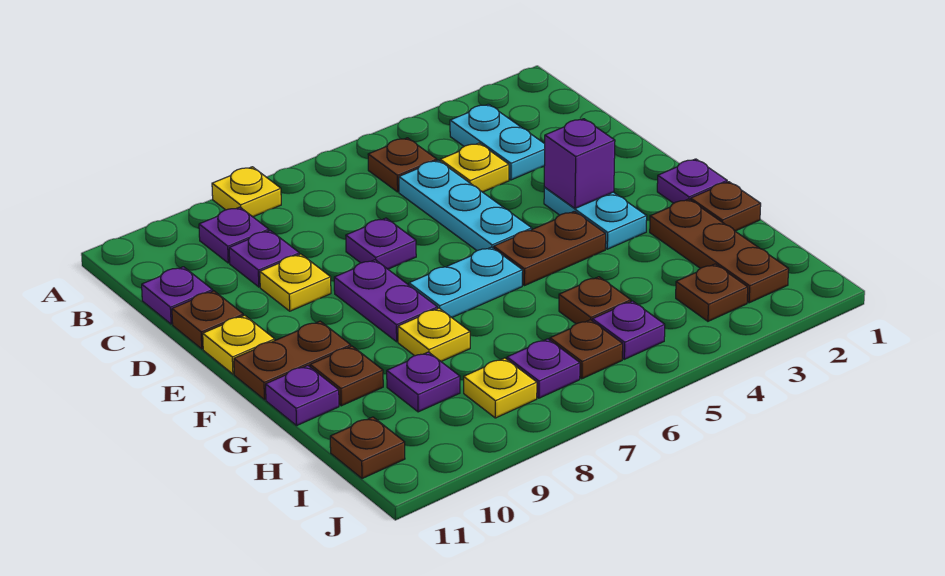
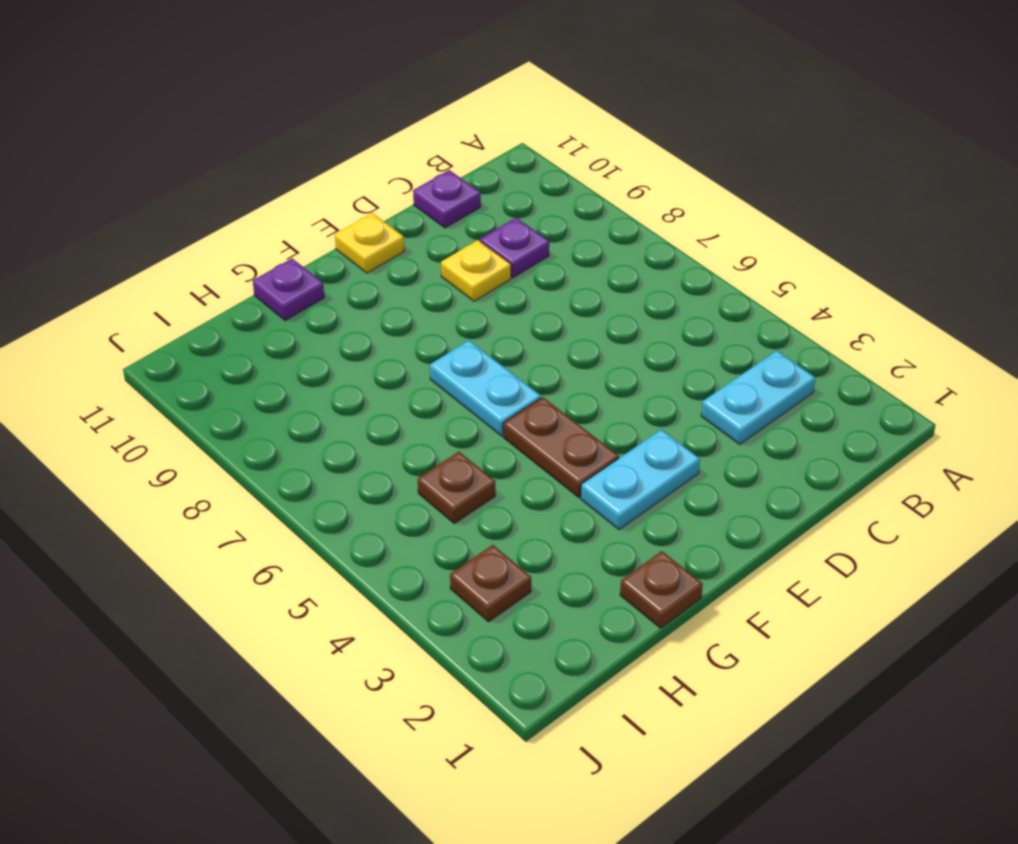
none -> yellow 1x1 plate [212,167,281,217]
none -> brown 1x1 plate [368,138,437,192]
none -> purple 1x1 plate [199,207,269,263]
none -> yellow 1x1 plate [440,143,509,192]

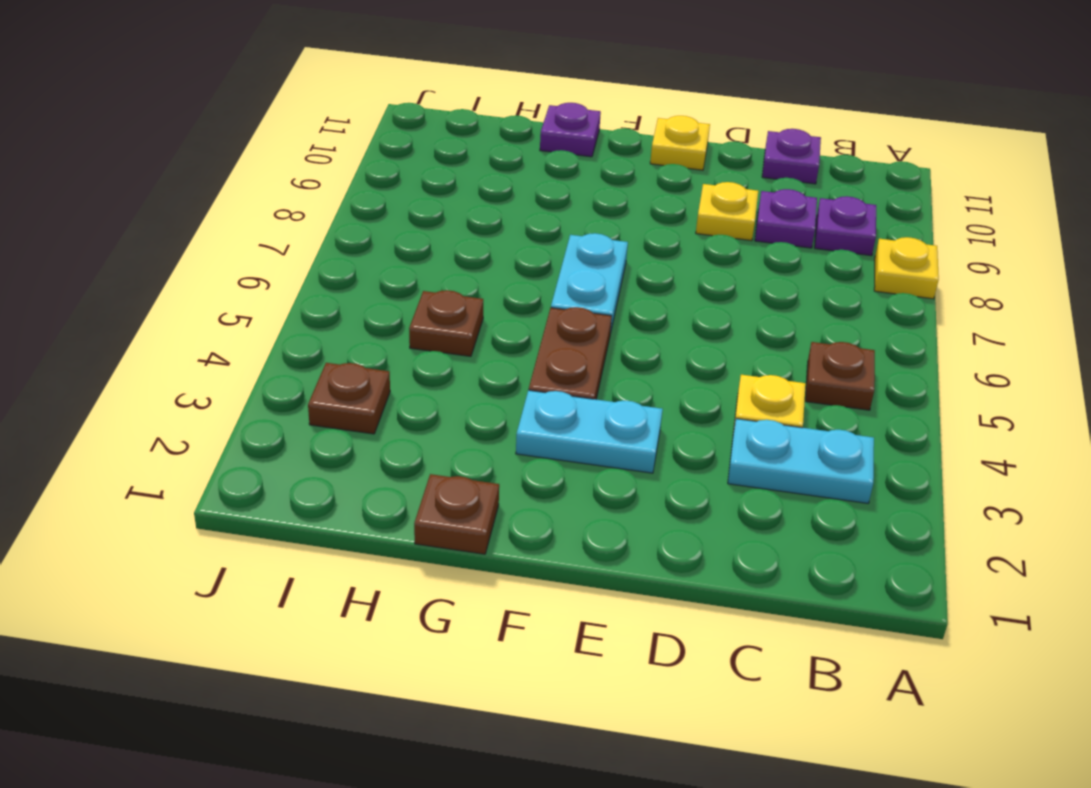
none -> cyan 1x3 plate [399,160,532,251]
none -> purple 1x1 plate [346,218,416,269]
none -> brown 1x1 plate [172,291,243,349]
none -> purple 1x2 plate [334,260,438,342]

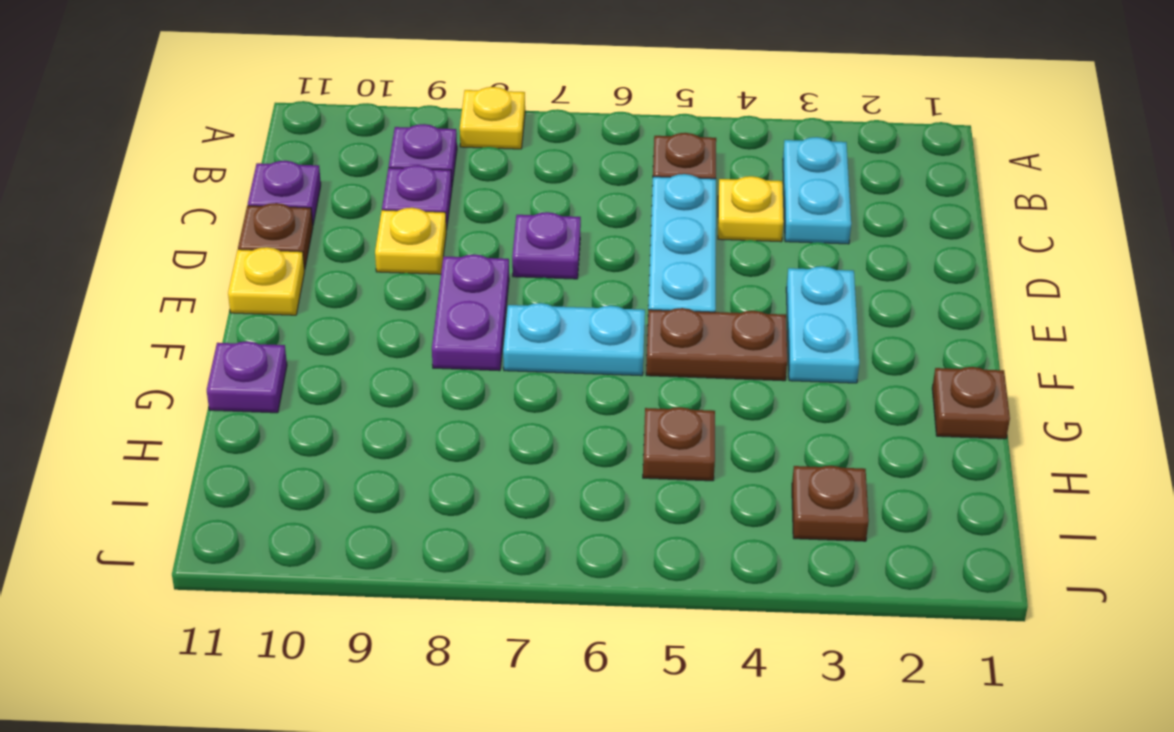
none -> purple 1x1 plate [657,159,727,203]
none -> brown 1x2 plate [234,321,351,400]
none -> brown 1x3 plate [650,199,789,303]
none -> yellow 1x1 plate [398,308,470,361]

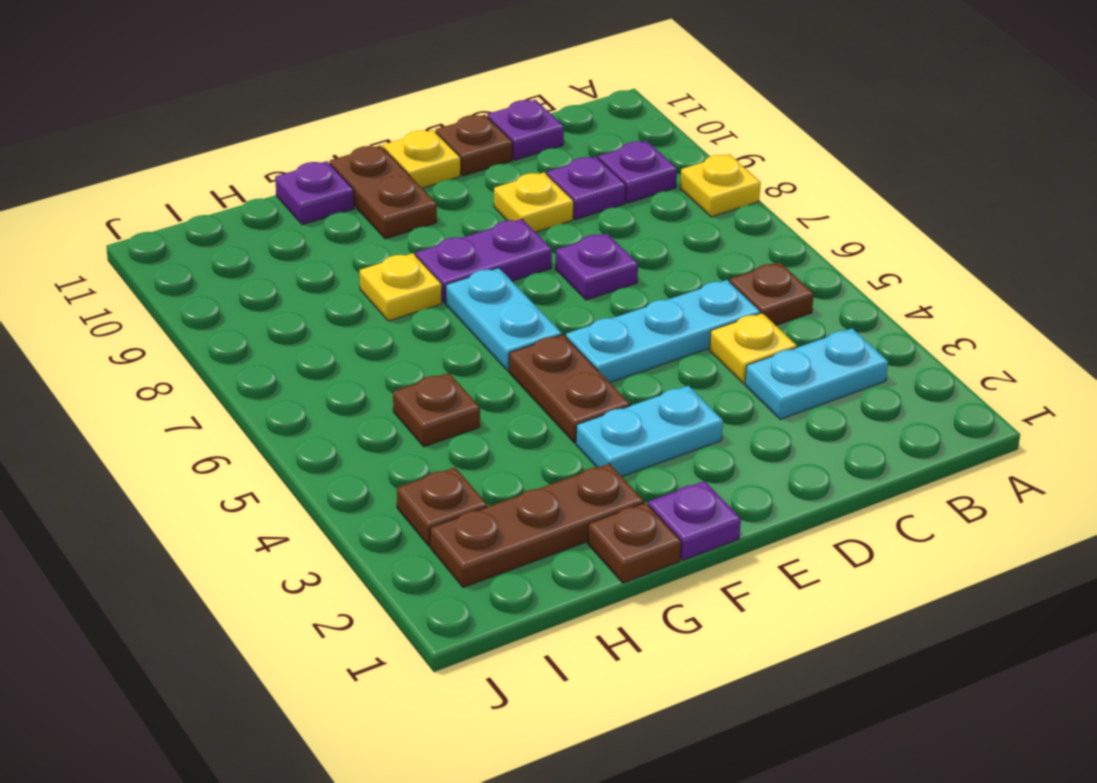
none -> brown 1x1 plate [310,346,383,406]
none -> purple 1x1 plate [387,352,460,412]
none -> purple 1x1 plate [592,301,665,359]
none -> brown 1x1 plate [550,320,623,379]

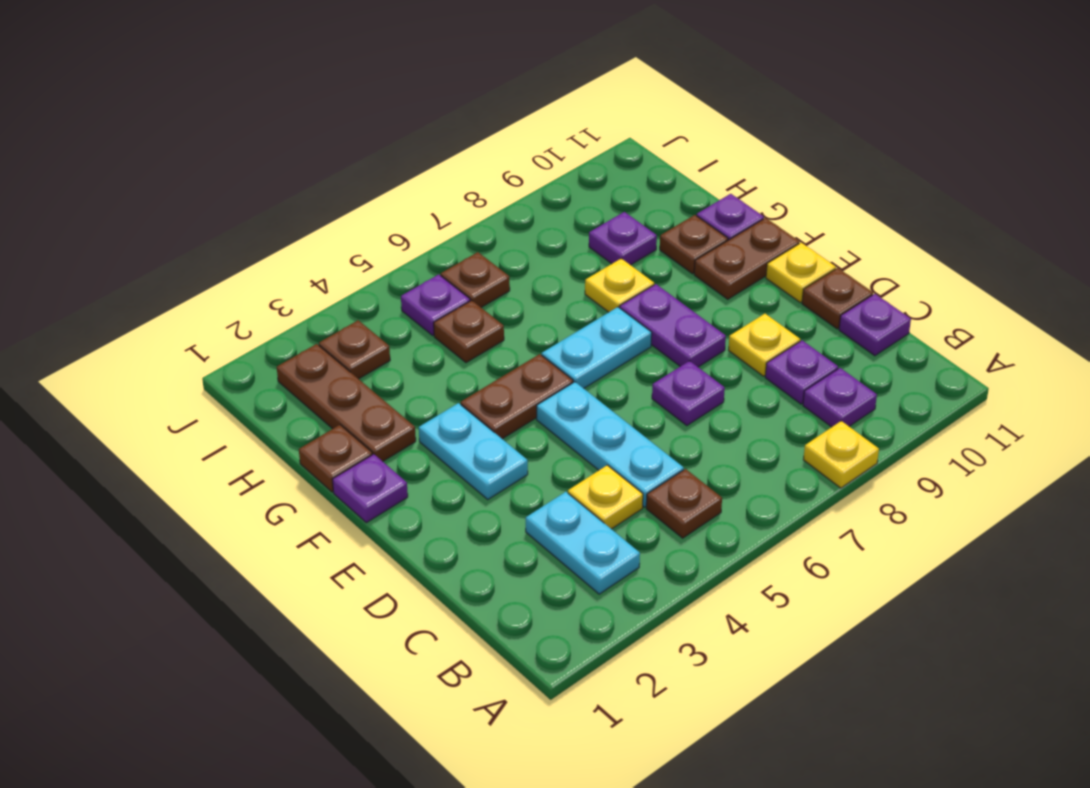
none -> purple 1x1 plate [507,339,580,398]
none -> yellow 1x1 plate [464,358,537,418]
none -> brown 1x1 plate [330,417,405,479]
none -> purple 1x1 brick [544,119,615,208]

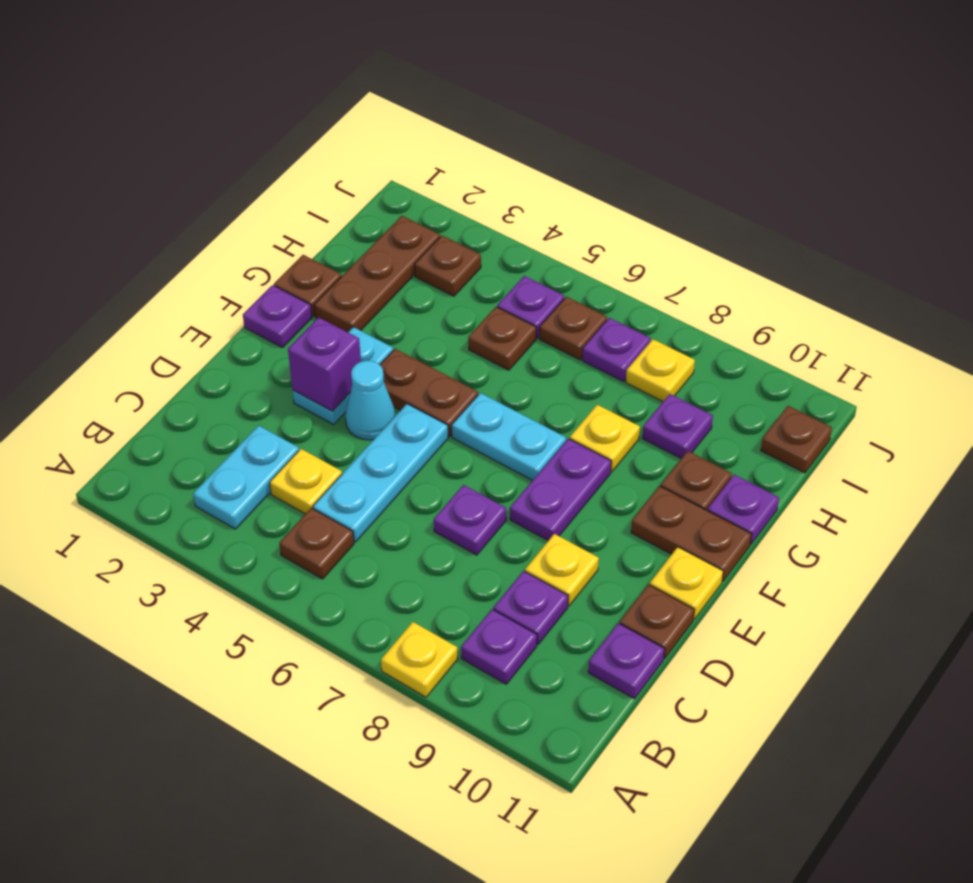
cyan 1x1 cone [345,361,395,440] -> none

